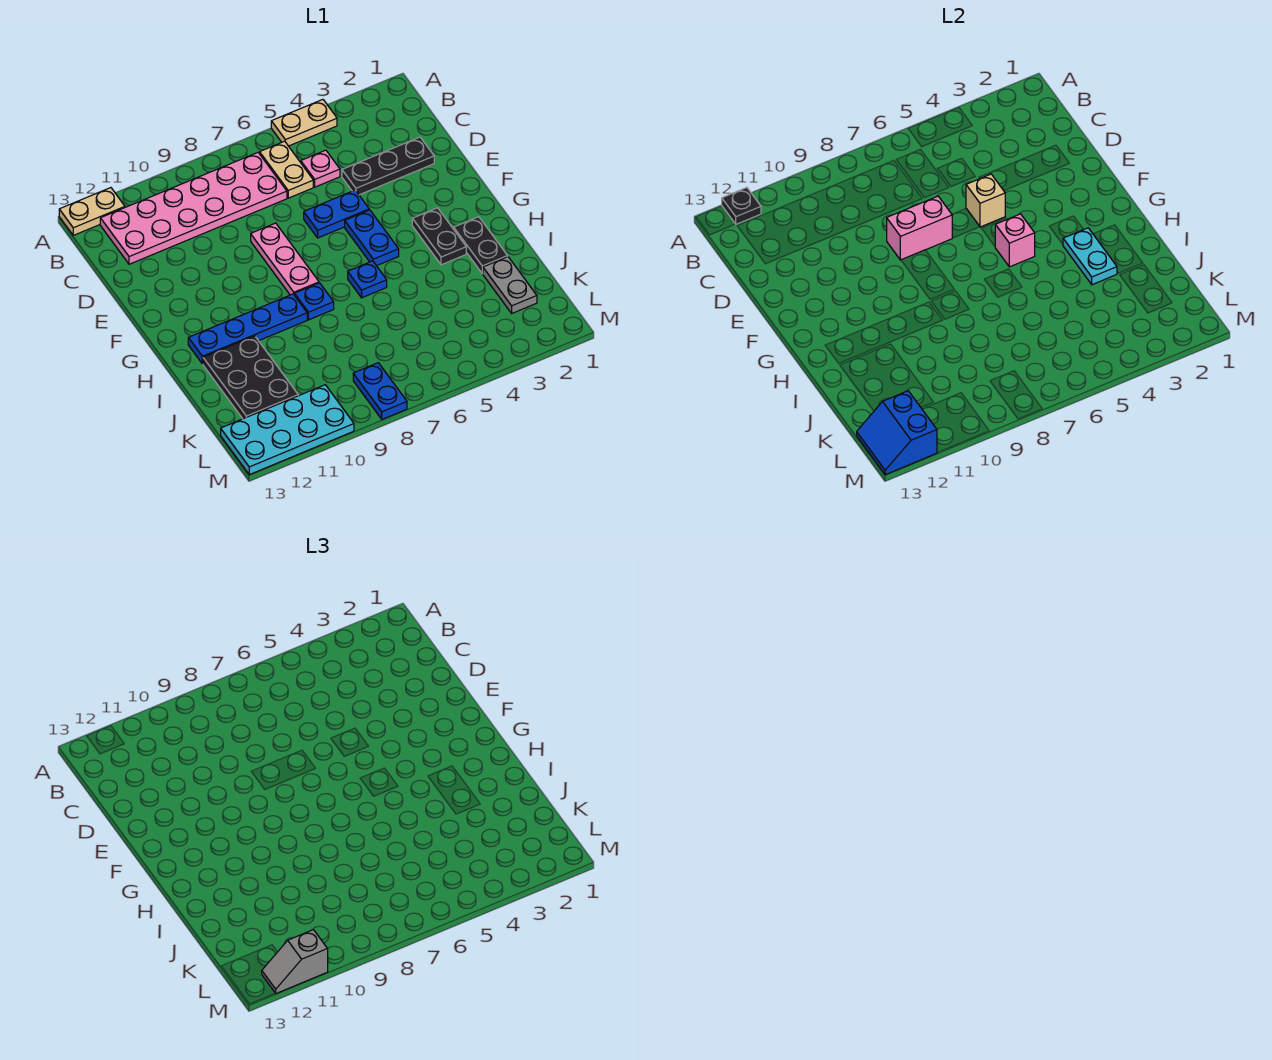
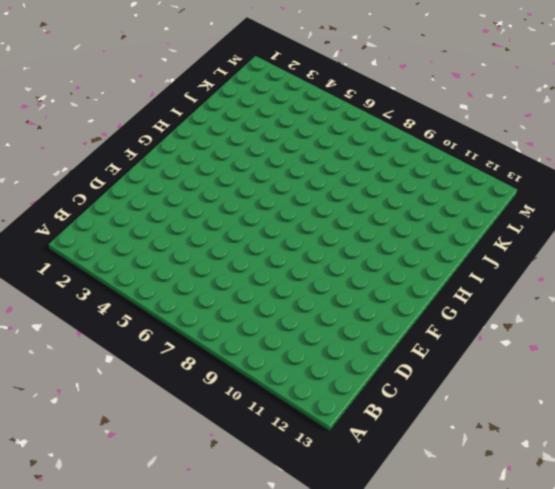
none -> tan 1x2 plate [271,100,337,146]
none -> tan 1x2 plate [59,188,125,235]
none -> tan 1x2 plate [260,141,313,198]

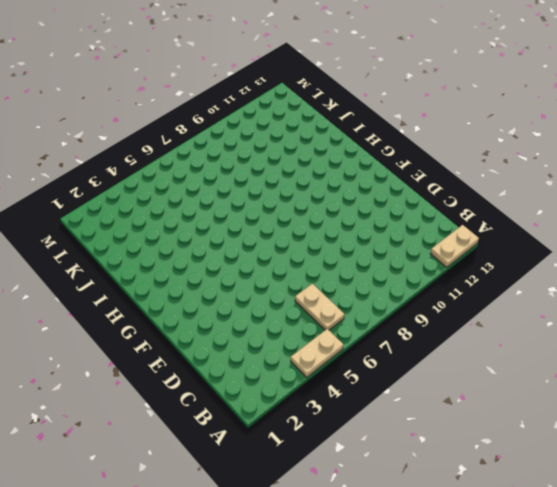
none -> pink 2x6 plate [100,153,287,264]
none -> pink 1x1 plate [301,150,340,187]
none -> black 1x3 plate [342,137,434,195]

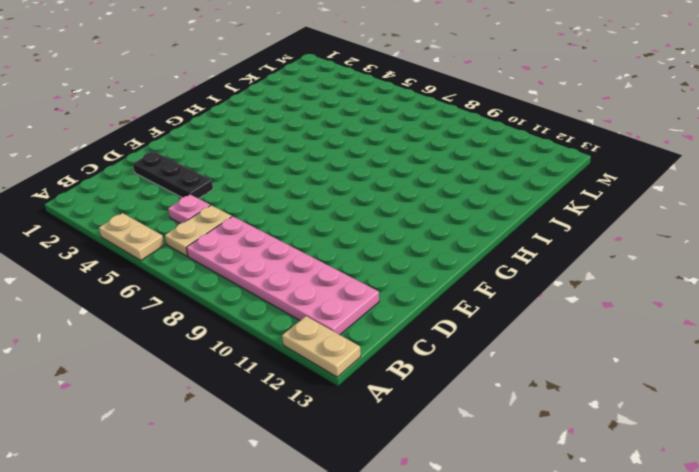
none -> blue 1x2 plate [304,190,369,238]
none -> pink 1x3 plate [251,223,319,295]
none -> blue 1x2 plate [345,210,399,266]

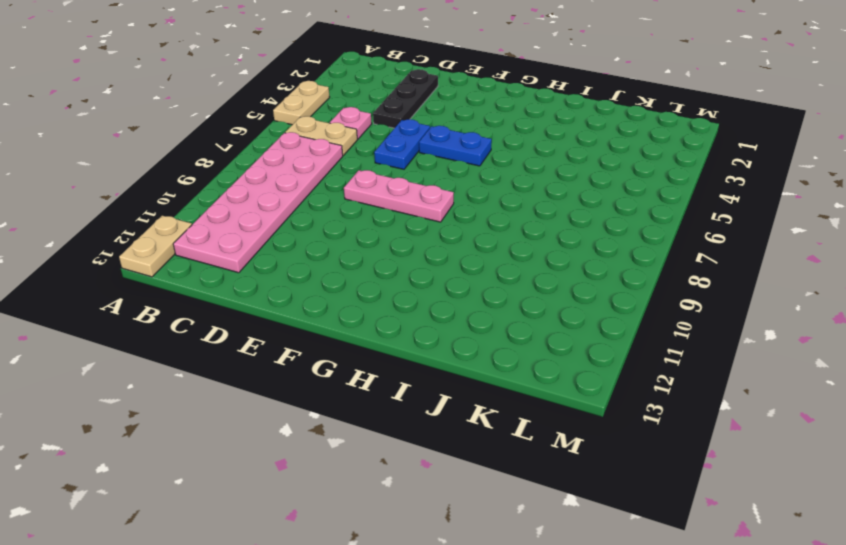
none -> black 1x2 plate [412,208,466,265]
none -> black 1x2 plate [454,217,508,274]
none -> blue 1x1 plate [348,261,387,298]

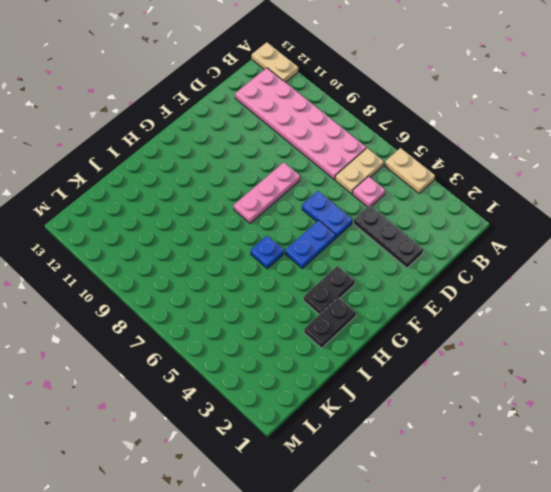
none -> blue 1x1 plate [295,283,334,320]
none -> blue 1x4 plate [188,294,307,364]
none -> black 2x3 plate [203,336,298,419]

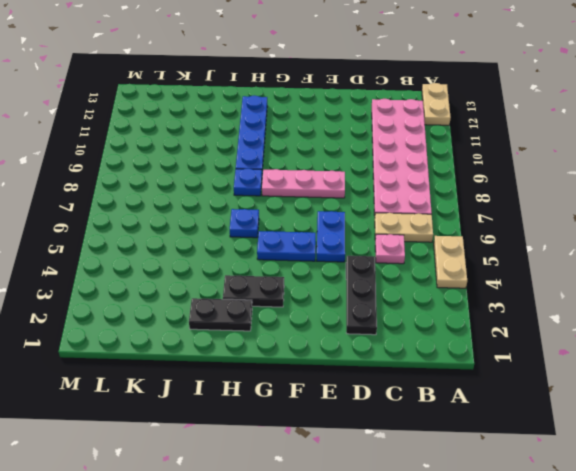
none -> black 2x3 plate [203,336,298,419]
none -> grey 1x2 plate [483,257,537,313]
none -> blue 1x2 plate [353,363,407,419]

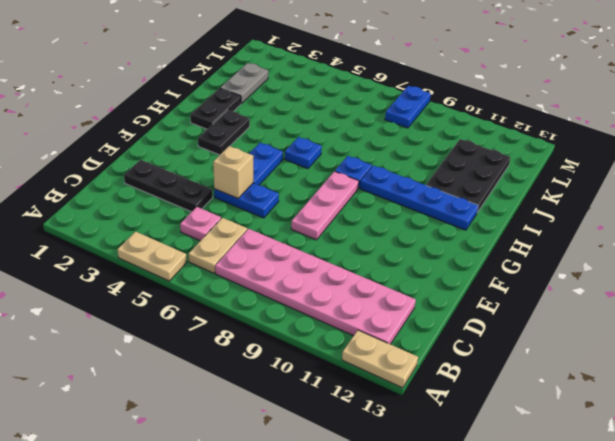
none -> cyan 2x4 plate [221,385,354,475]
none -> black 1x1 plate [722,188,761,224]
none -> pink 1x2 brick [887,196,952,260]

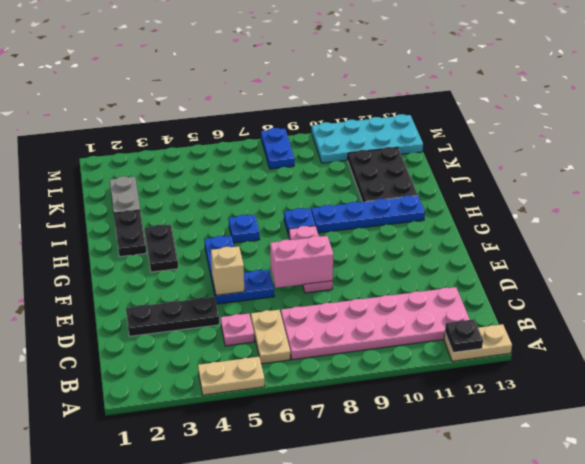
none -> pink 1x1 brick [995,214,1035,267]
none -> cyan 1x2 plate [1063,228,1117,285]
none -> blue 2x2 slope [857,391,937,475]

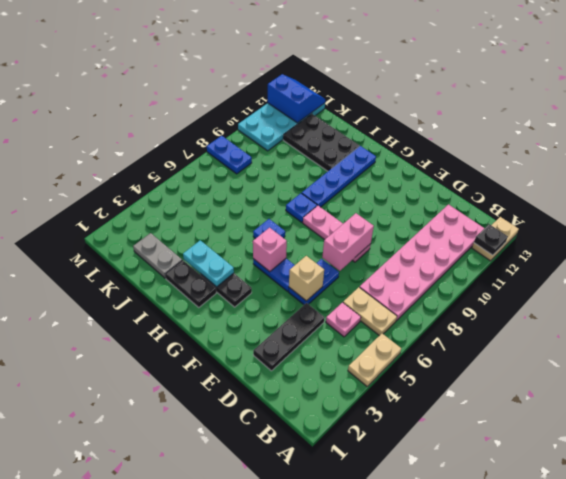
none -> grey 1x2 slope [262,930,328,993]

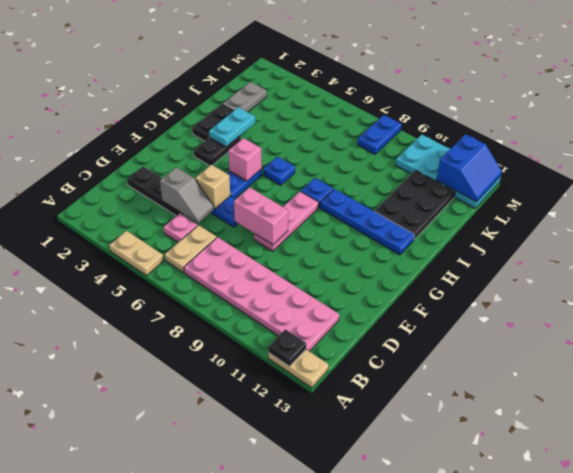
grey 1x2 slope [160,167,214,223] -> grey 1x2 slope moved to [262,930,328,993]

